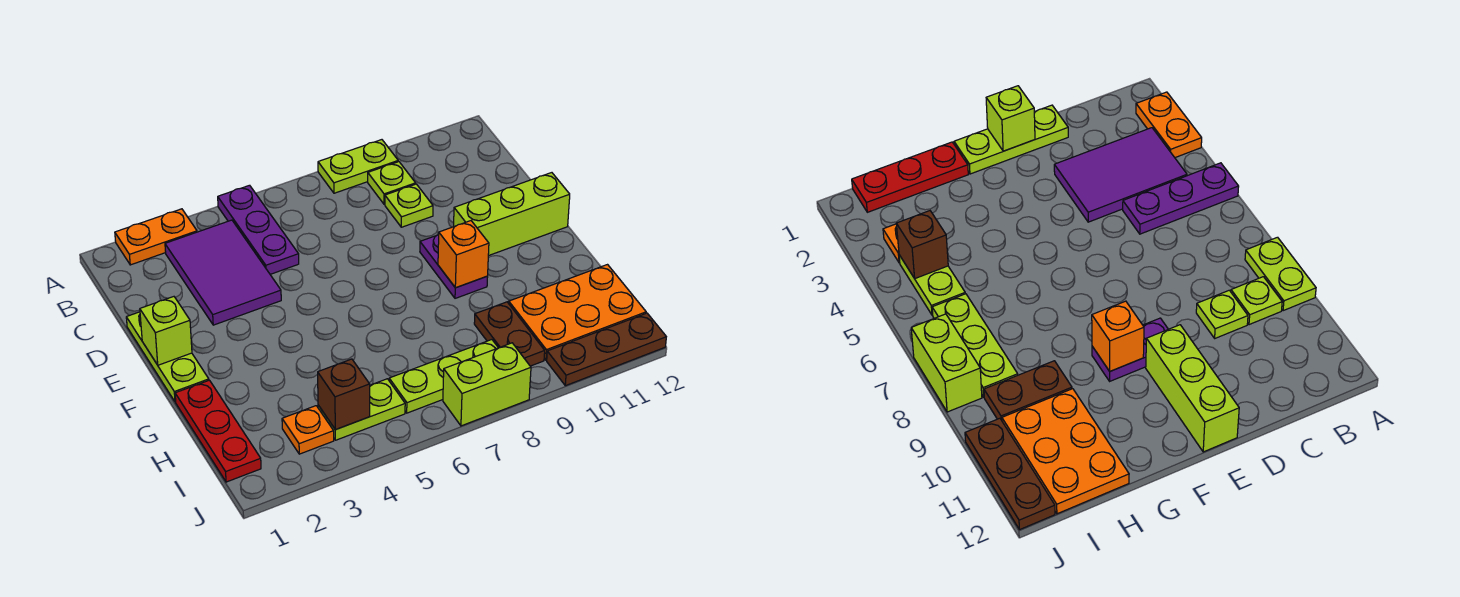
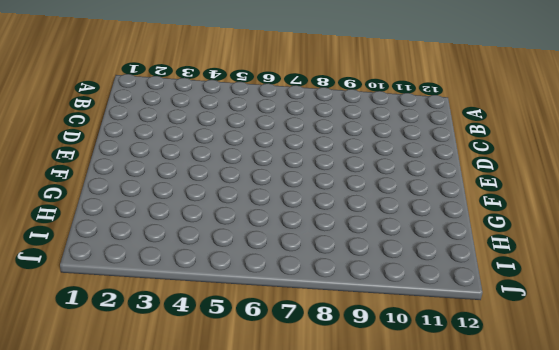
none -> orange 1x2 plate [115,209,197,265]
none -> purple 1x3 plate [218,185,299,274]
none -> lime 1x2 plate [318,140,398,193]

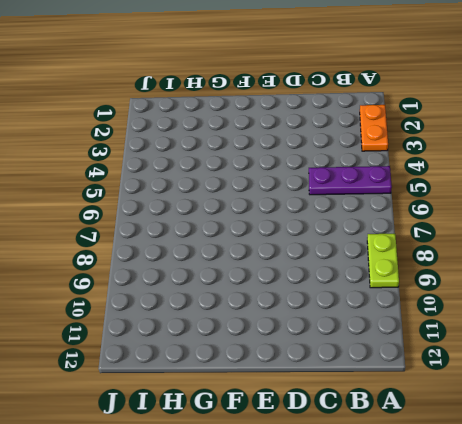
none -> purple 2x3 tile [165,220,281,325]
none -> lime 1x1 plate [368,162,416,204]
none -> lime 1x1 plate [385,184,433,227]

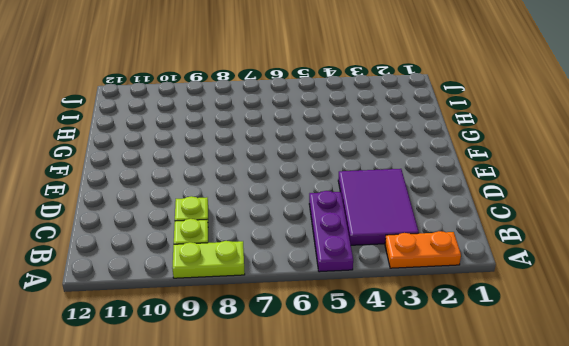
none -> lime 1x3 plate [126,312,209,402]
none -> purple 1x2 plate [420,235,488,298]
none -> lime 1x3 brick [454,173,570,256]

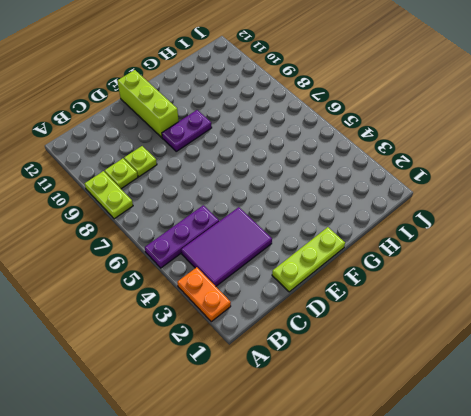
none -> red 1x3 plate [175,380,261,482]
none -> brown 1x2 plate [474,302,545,366]
none -> orange 2x3 plate [509,265,646,360]

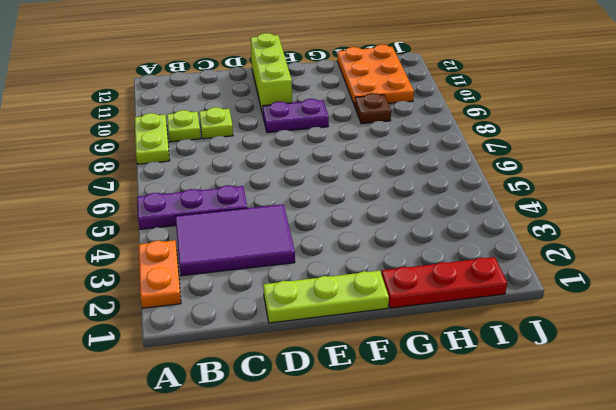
brown 1x1 plate [355,93,391,124] -> brown 1x2 plate [474,302,545,366]
none -> orange 1x1 plate [282,406,334,454]
none -> lime 1x2 plate [318,379,405,440]
none -> lime 1x3 plate [389,340,498,413]

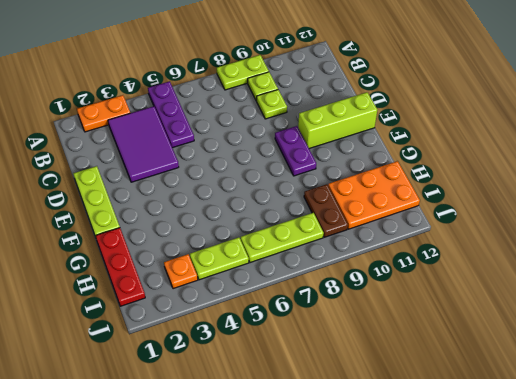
none -> lime 1x2 brick [443,343,531,426]
none -> brown 1x3 plate [547,313,666,386]
none -> lime 1x1 brick [140,297,192,365]

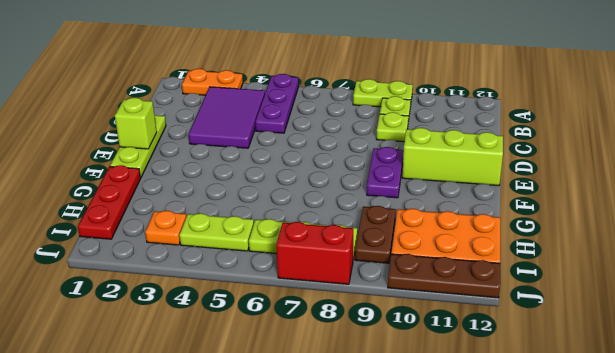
red 1x2 brick [276,222,353,284] -> lime 1x2 brick [443,343,531,426]
none -> orange 1x1 brick [438,221,489,288]
none -> brown 1x1 brick [318,359,370,430]

